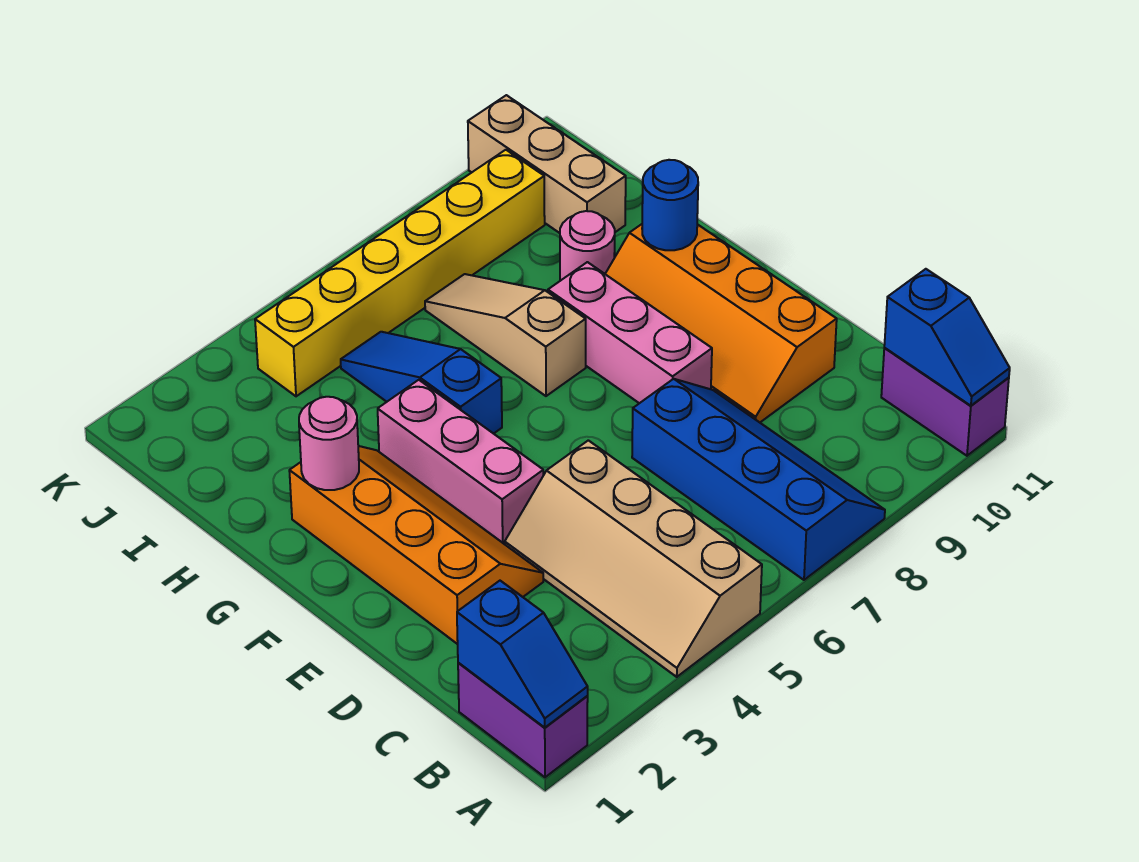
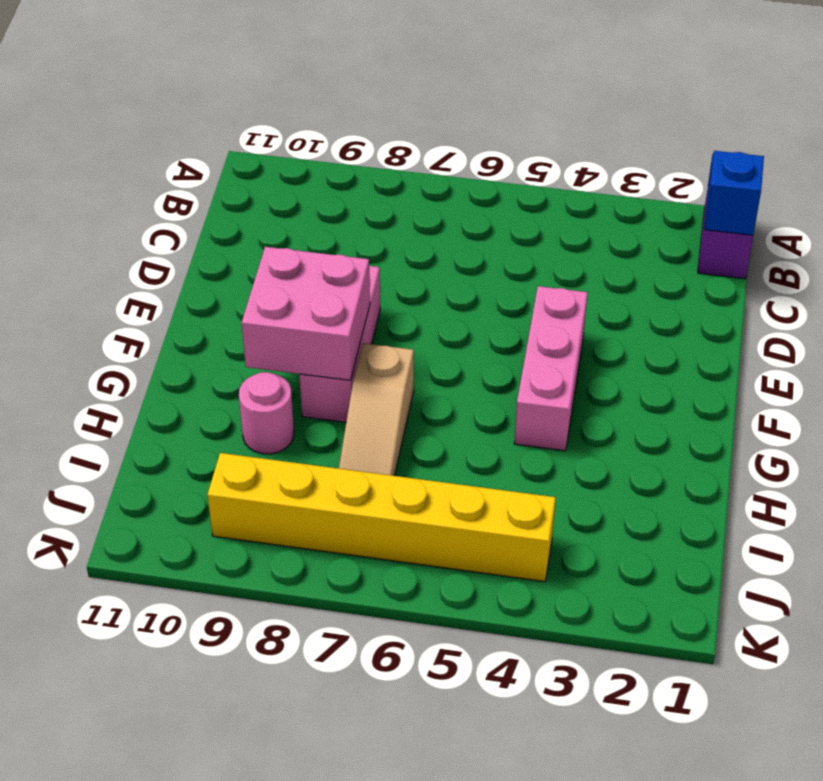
pink 2x2 brick [242,247,370,380] -> none
none -> tan 2x4 slope [505,440,762,677]
none -> blue 2x4 slope [632,379,885,580]
none -> purple 1x2 brick [881,348,1009,456]

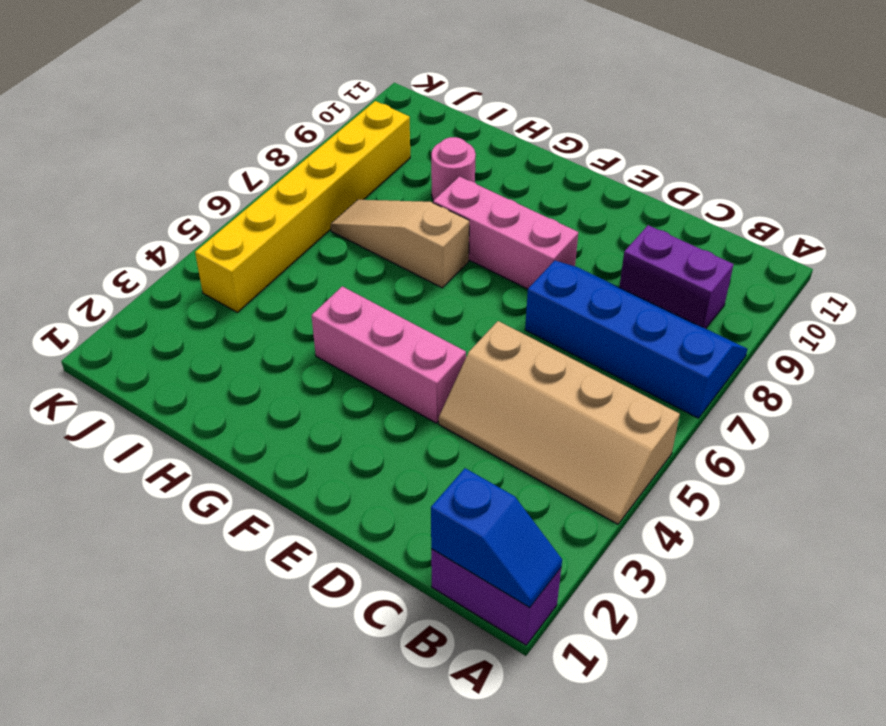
purple 1x2 brick [619,225,733,329] -> purple 1x2 brick moved to [881,348,1009,456]
none -> orange 2x4 slope [289,446,543,644]
none -> orange 2x4 slope [605,224,837,422]
none -> blue 1x3 slope [341,332,502,434]

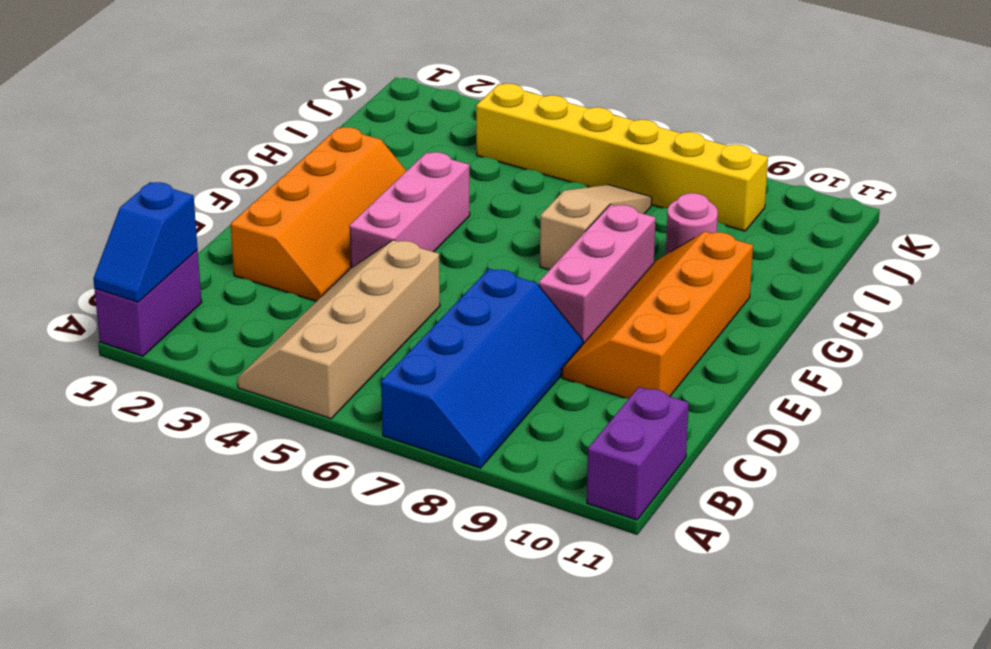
none -> blue 1x3 slope [341,332,502,434]
none -> tan 1x3 brick [468,95,626,233]
none -> blue 1x2 slope [884,269,1010,406]

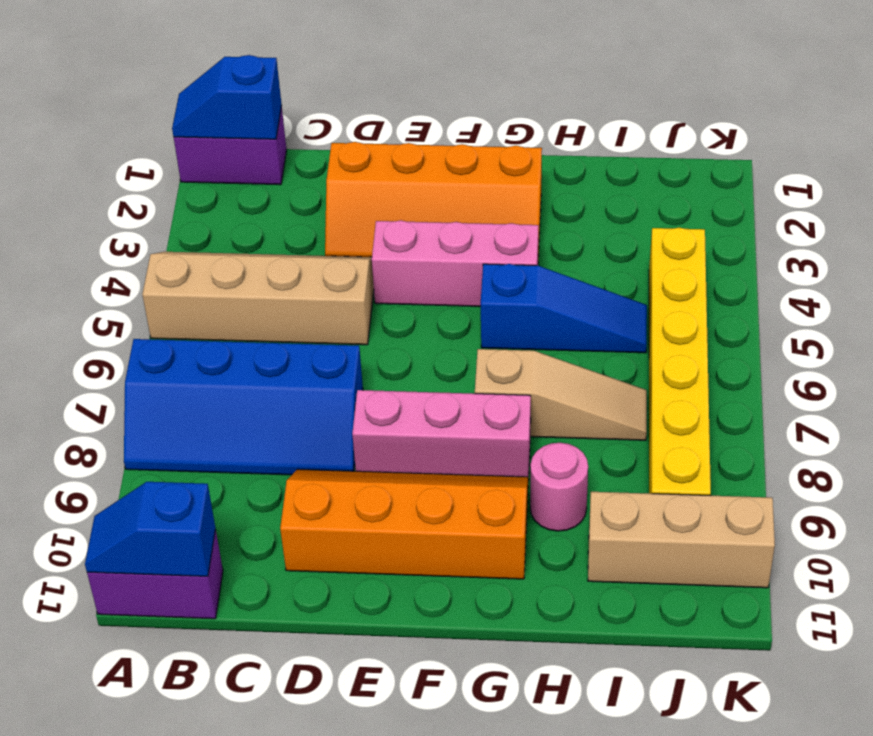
none -> pink 1x1 round brick [299,397,359,490]
none -> blue 1x1 round brick [642,160,698,250]

